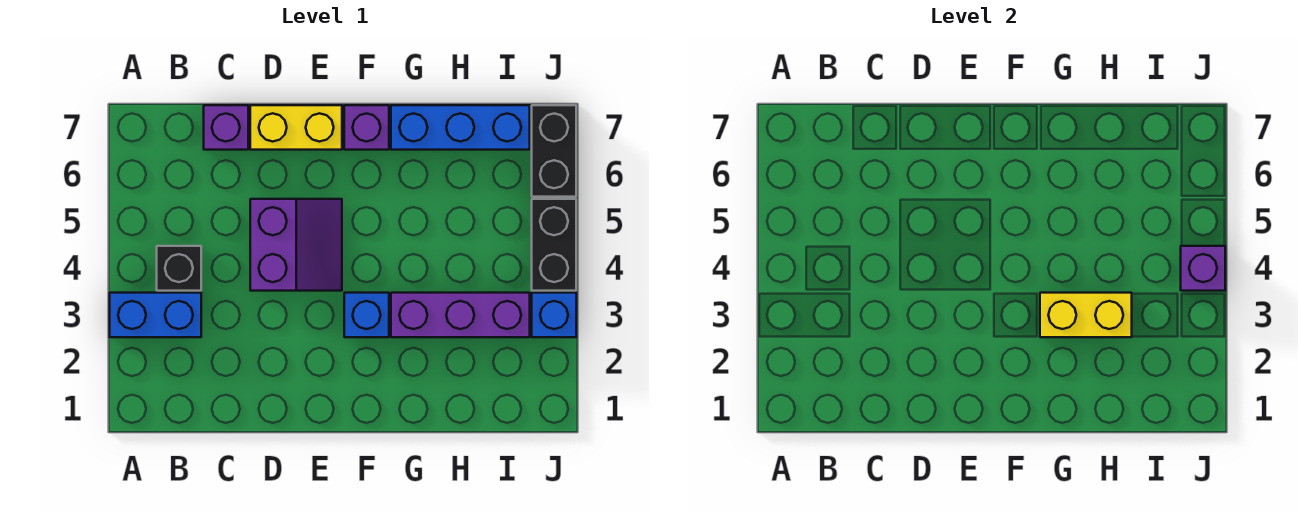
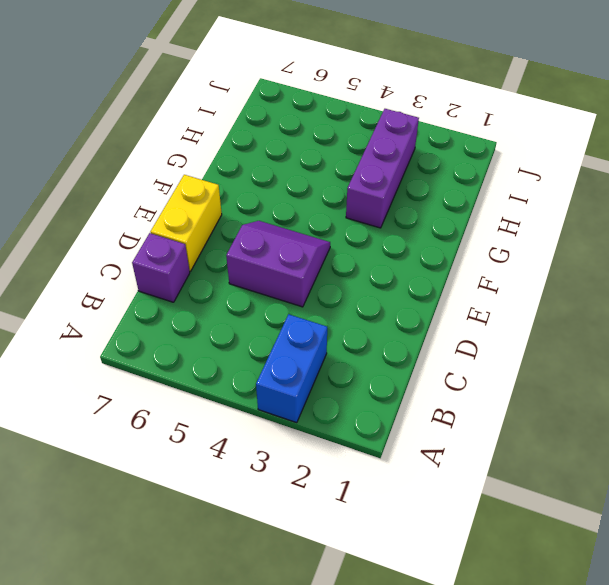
none -> black 1x1 brick [157,246,201,291]
none -> blue 1x1 brick [344,293,389,337]
none -> purple 1x1 brick [344,105,389,150]

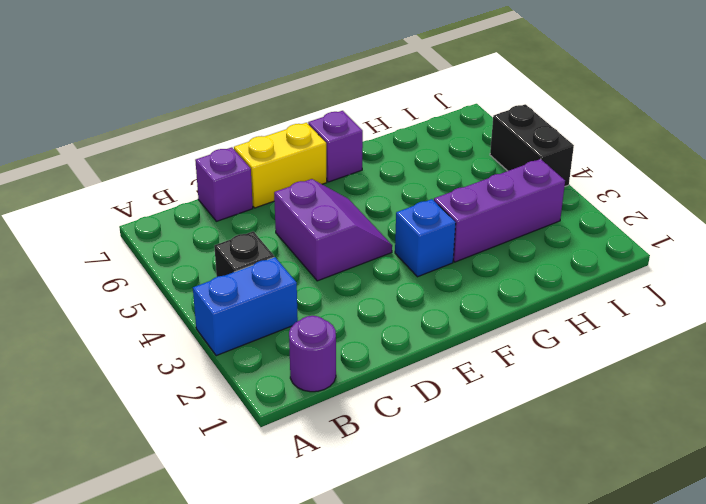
purple 1x1 round brick [289,316,336,392] -> none
none -> blue 1x3 brick [391,105,530,150]
none -> blue 1x1 brick [532,293,576,337]
none -> black 1x2 brick [532,105,576,197]

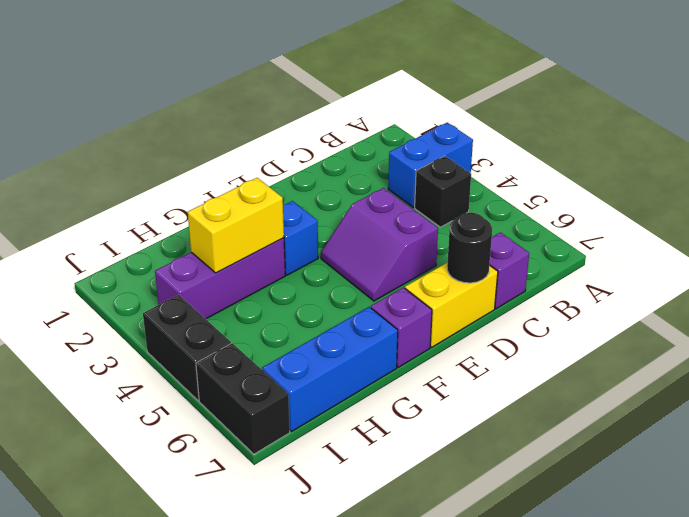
black 1x1 round brick [447,213,492,283] -> none
none -> blue 1x1 brick [532,293,576,337]
none -> purple 1x1 brick [1181,246,1225,291]

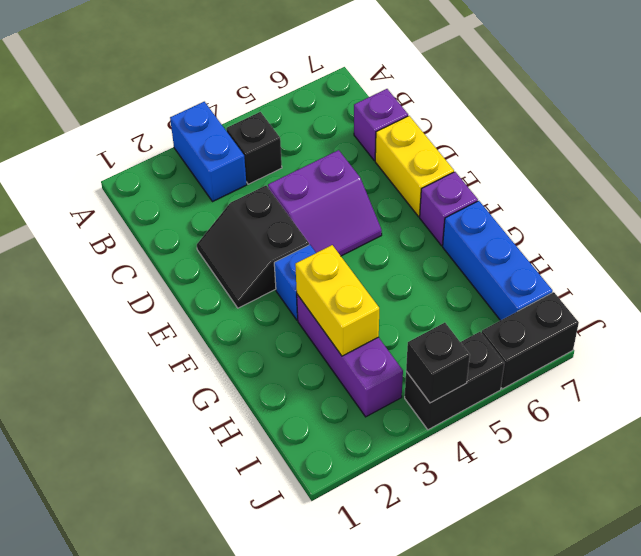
black 2x2 slope [197,186,309,308] -> none
black 1x1 brick [406,323,470,403] -> purple 1x1 brick [1181,246,1225,291]
none -> blue 1x1 brick [532,293,576,337]

